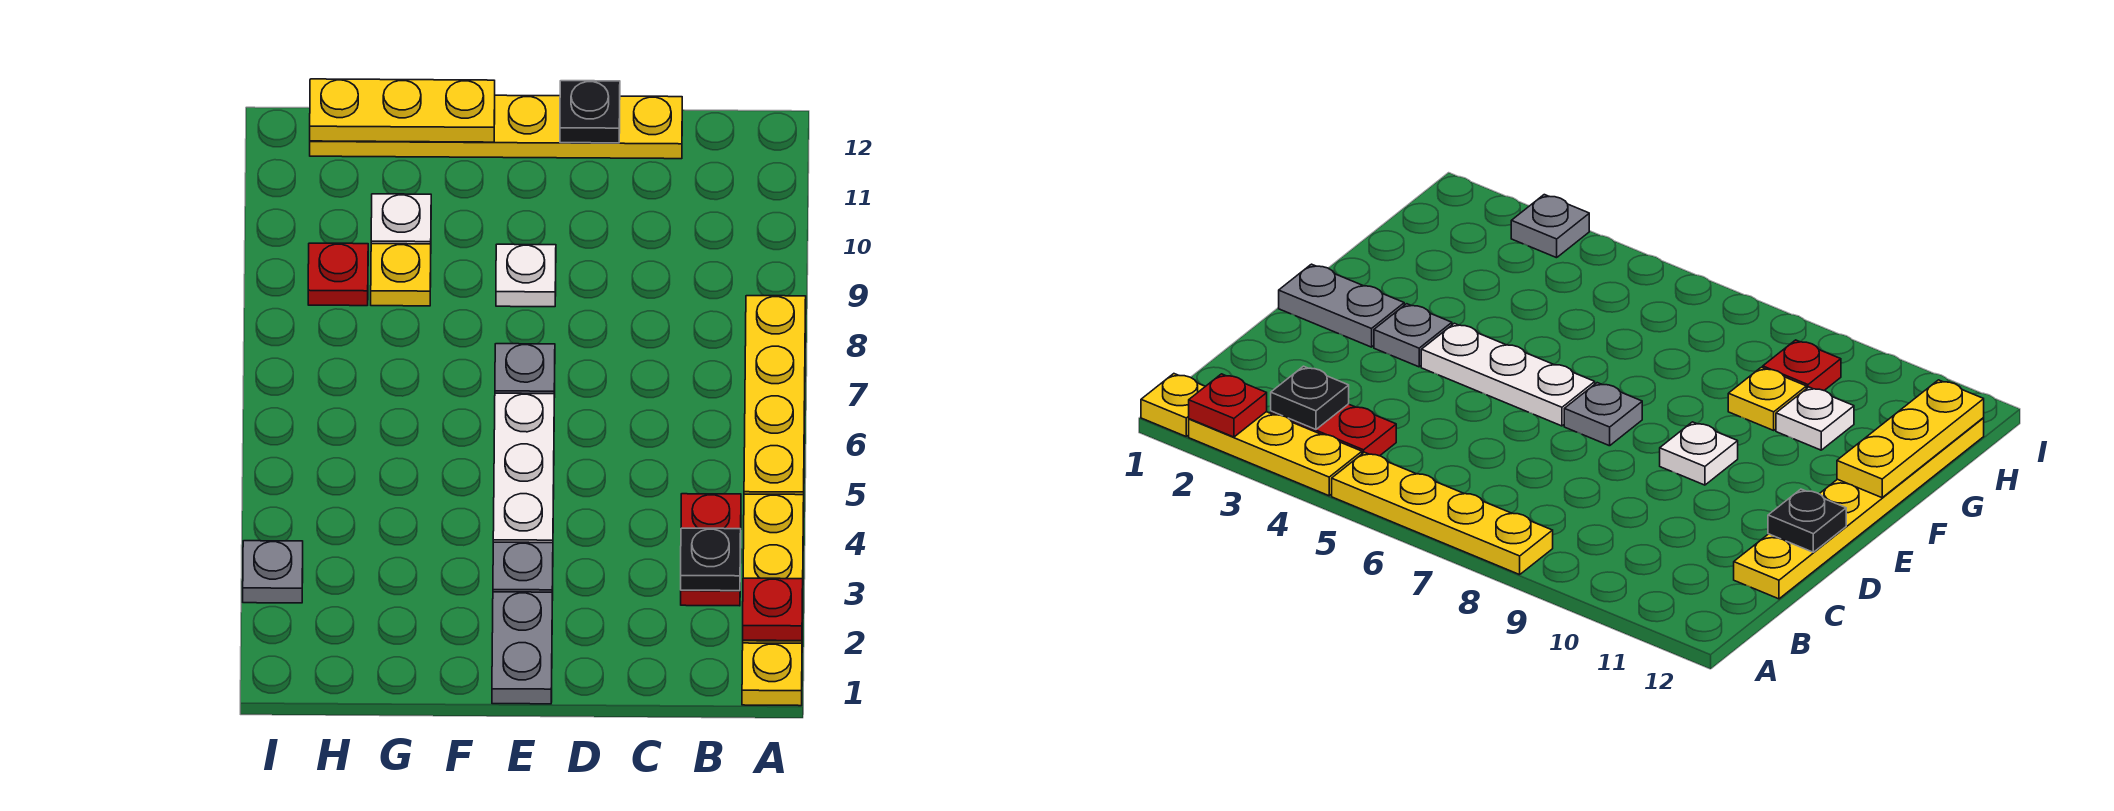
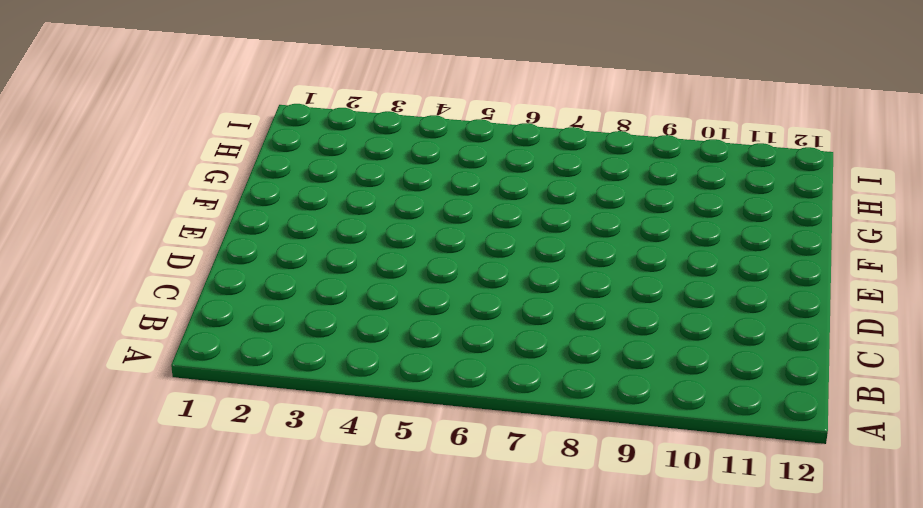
none -> yellow 1x1 plate [742,643,802,706]
none -> yellow 1x3 plate [743,494,804,643]
none -> yellow 1x4 plate [744,296,806,495]

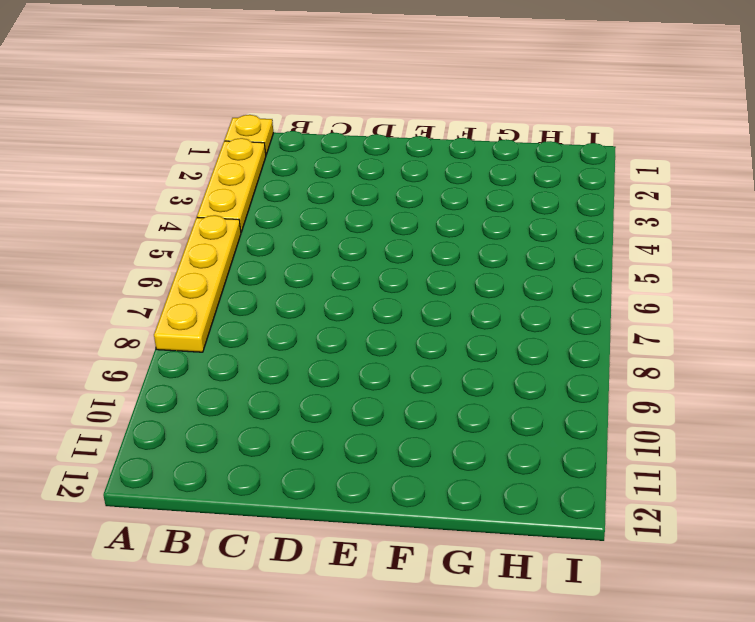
none -> red 1x2 plate [681,494,741,606]
none -> yellow 1x6 plate [310,95,682,159]
none -> grey 1x2 plate [492,592,552,704]

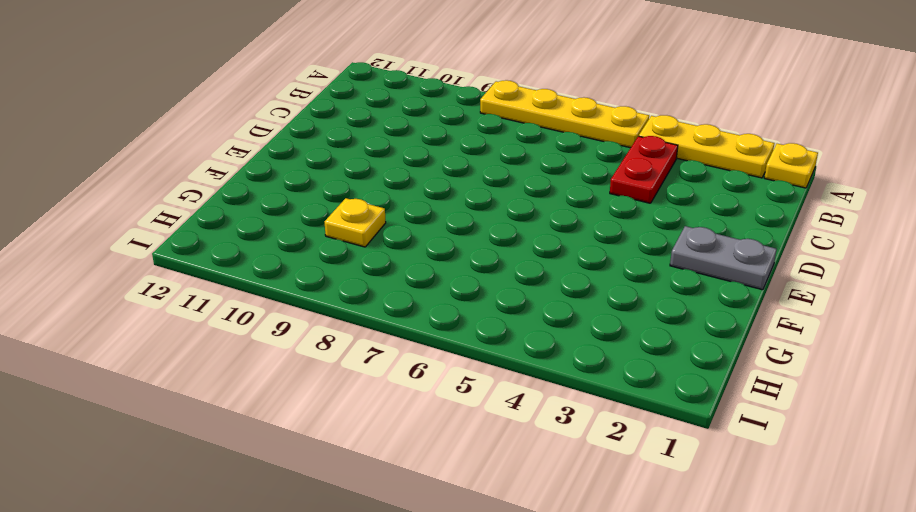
red 1x2 plate [610,136,678,203] -> red 1x2 plate turned to [681,494,741,606]
none -> yellow 1x6 plate [310,95,682,159]
none -> grey 1x1 plate [493,542,553,600]
none -> white 1x3 plate [493,393,554,543]

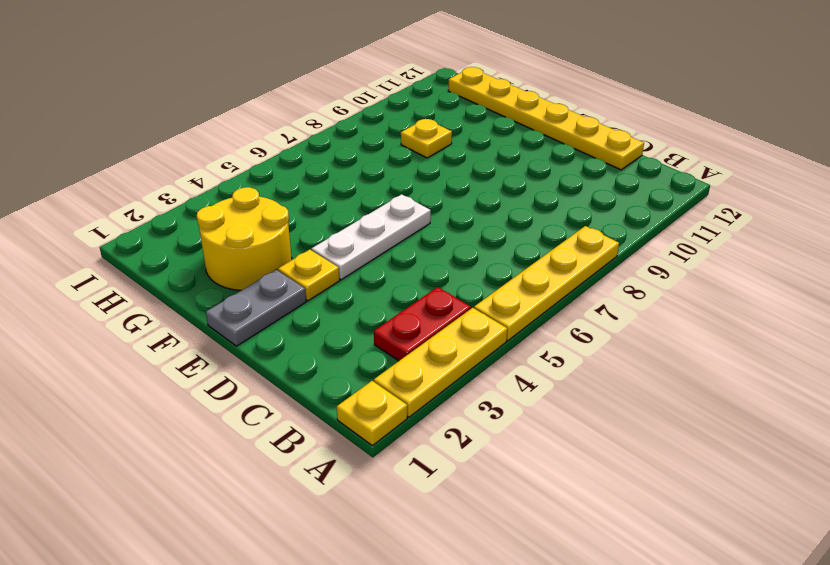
yellow 1x1 plate [278,249,340,301] -> grey 1x1 plate [493,542,553,600]
yellow 2x2 round brick [197,187,292,290] -> none
none -> grey 1x1 plate [495,344,555,397]
none -> white 1x1 plate [496,244,556,307]
none -> white 1x1 plate [371,194,431,244]

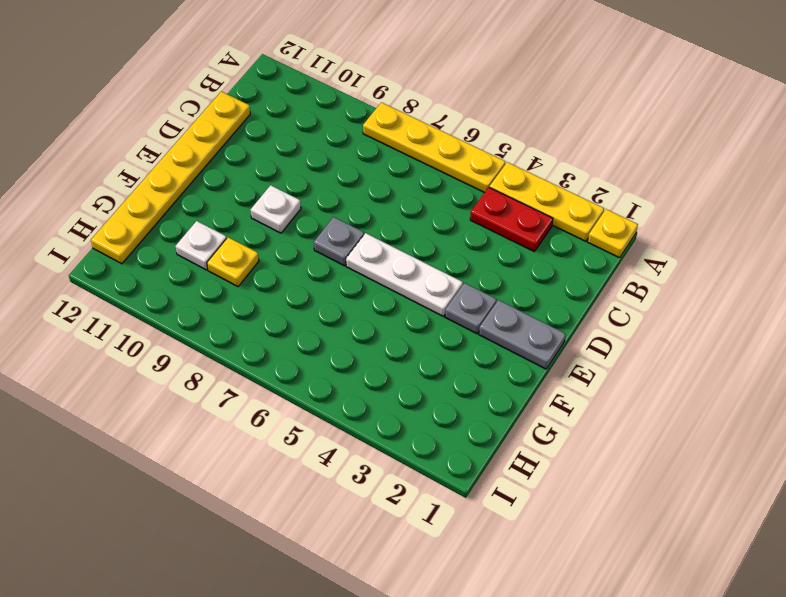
none -> red 1x1 plate [308,243,368,306]
none -> grey 1x1 plate [243,541,303,603]
none -> red 1x1 plate [743,578,803,641]

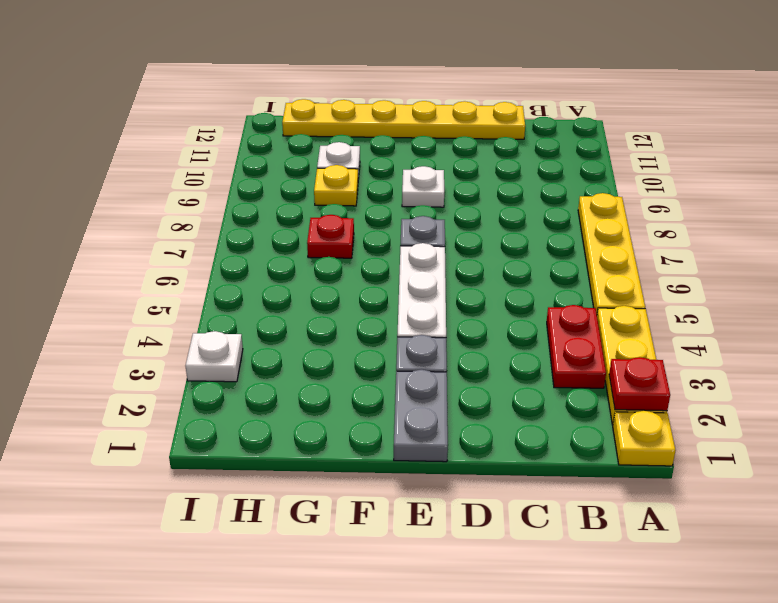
red 1x1 plate [307,215,354,258] -> red 1x1 plate moved to [308,243,368,306]
white 1x1 plate [186,331,243,382] -> grey 1x1 plate [243,541,303,603]
none -> black 1x1 plate [681,528,741,591]
none -> black 1x1 plate [560,81,620,143]
none -> yellow 1x3 plate [310,79,495,142]

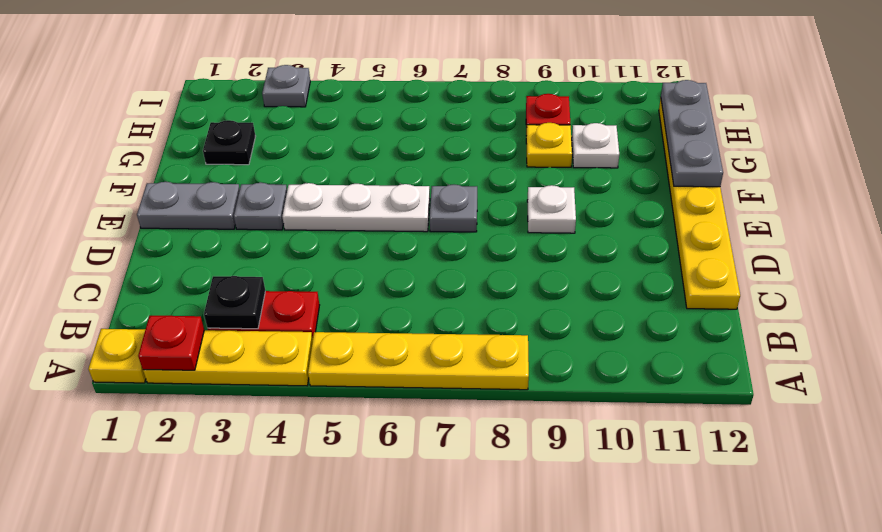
grey 1x3 plate [661,80,723,187] -> yellow 1x3 plate [310,79,495,142]
black 1x1 plate [203,120,256,165] -> black 1x1 plate moved to [560,81,620,143]

